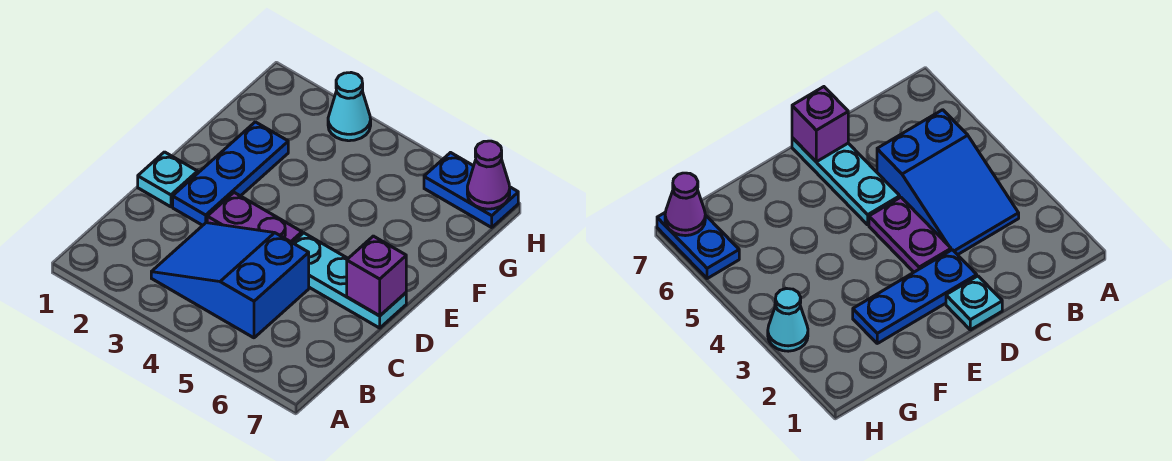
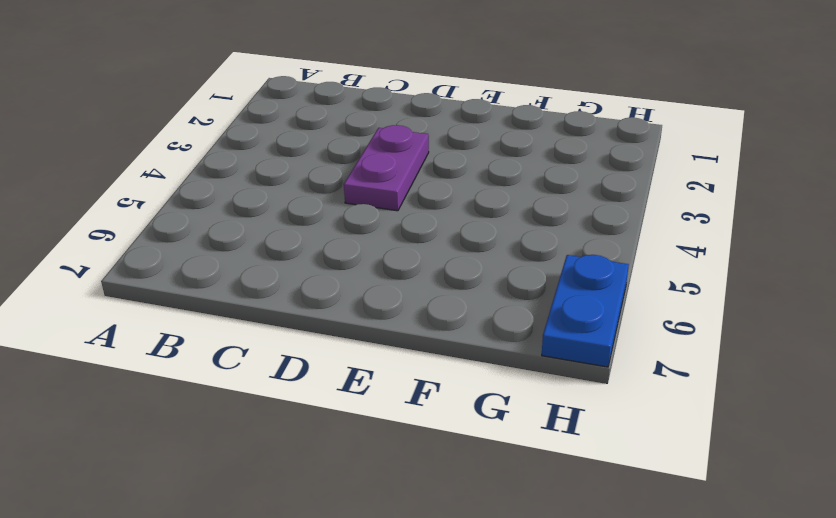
none -> blue 2x3 slope [151,223,309,338]
none -> cyan 1x1 plate [138,152,198,207]

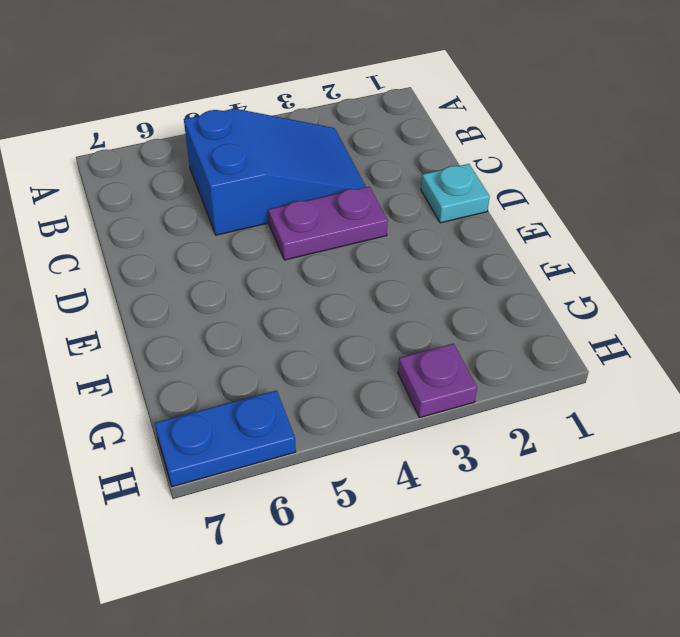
purple 1x1 plate [398,344,477,418] -> cyan 1x1 cone [328,73,371,141]
none -> blue 1x3 plate [173,122,288,225]
none -> cyan 1x3 plate [293,233,406,328]

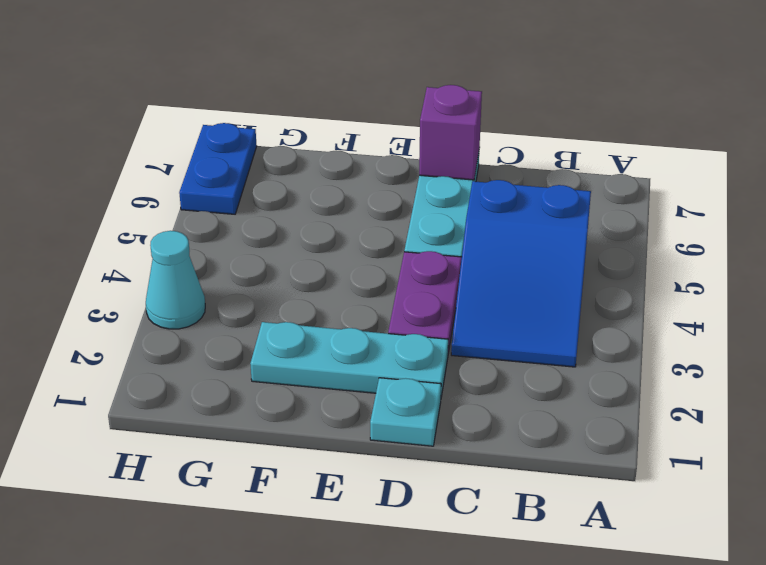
cyan 1x3 plate [250,322,448,397] -> blue 1x3 plate [173,122,288,225]
none -> purple 1x1 cone [467,141,510,209]

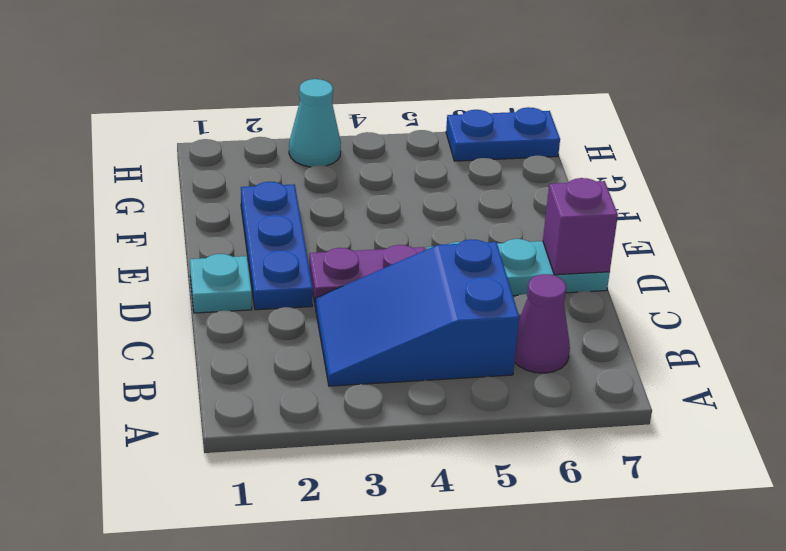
purple 1x1 cone [515,274,570,373] -> purple 1x1 cone moved to [467,141,510,209]

